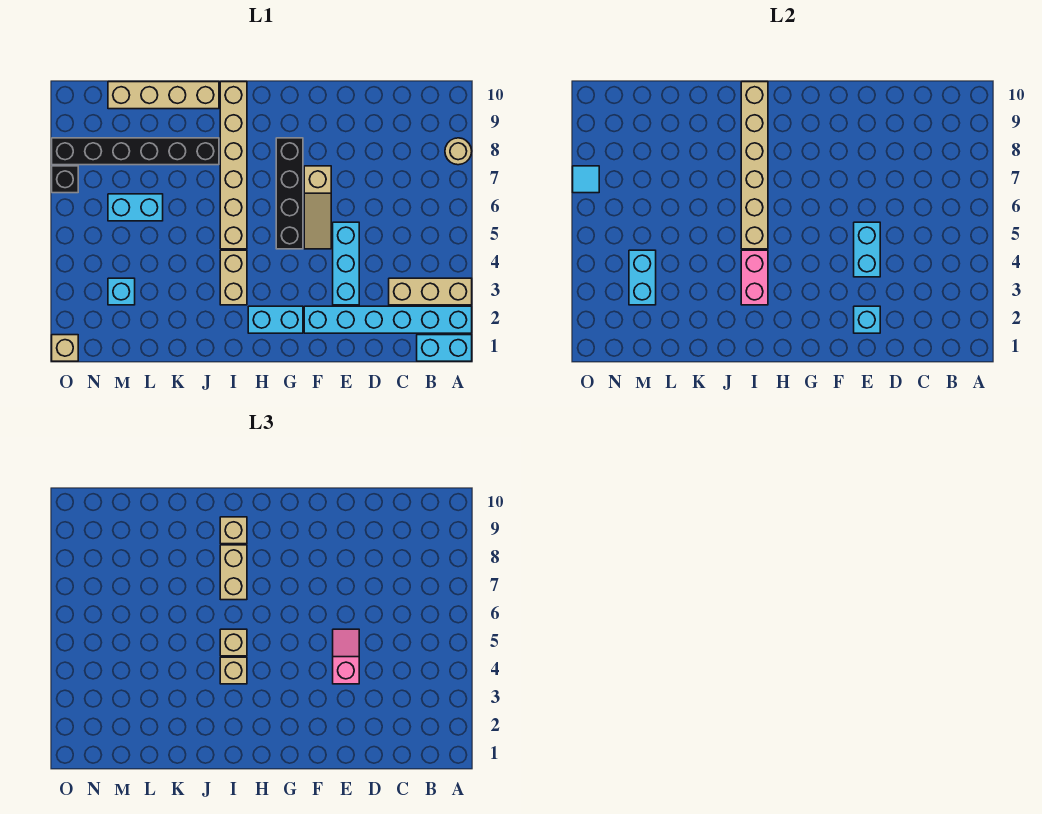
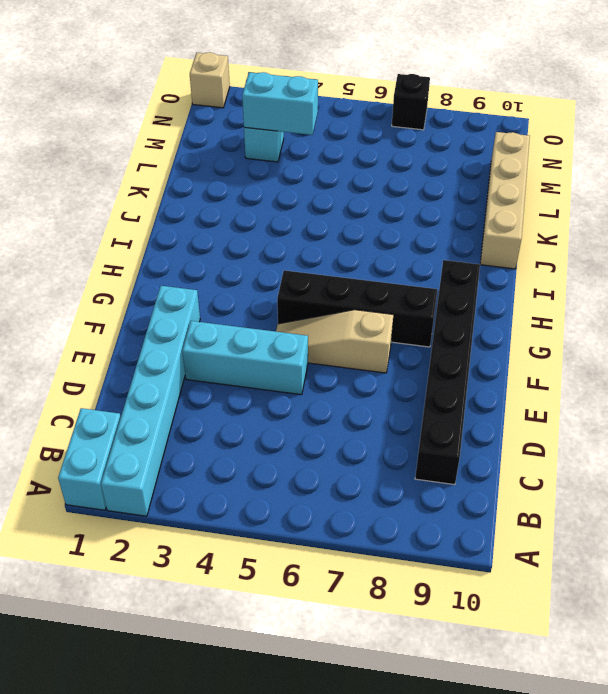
black 1x6 brick [415,260,480,485] -> black 1x6 brick moved to [52,138,219,165]
none -> tan 1x3 brick [389,278,472,305]
none -> tan 1x1 round brick [445,138,472,165]
none -> cyan 1x2 brick [248,306,303,333]

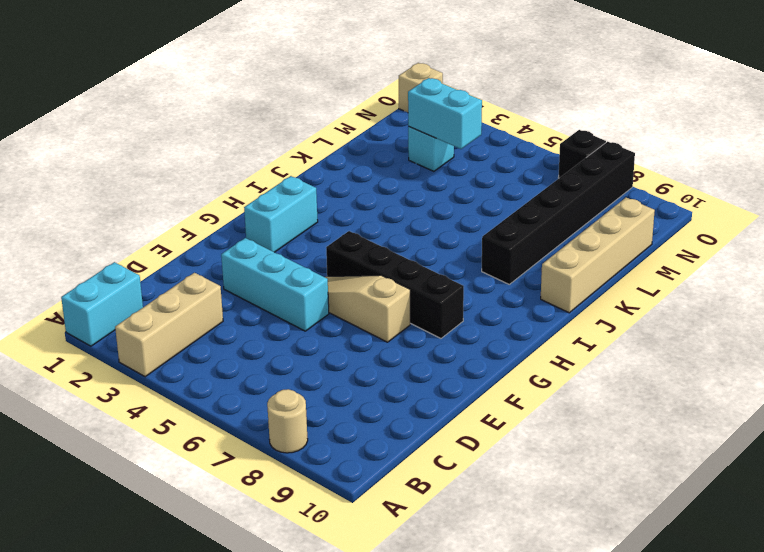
none -> cyan 1x6 brick [304,306,472,333]
none -> tan 1x2 brick [220,250,247,305]
none -> tan 1x6 brick [220,82,247,249]

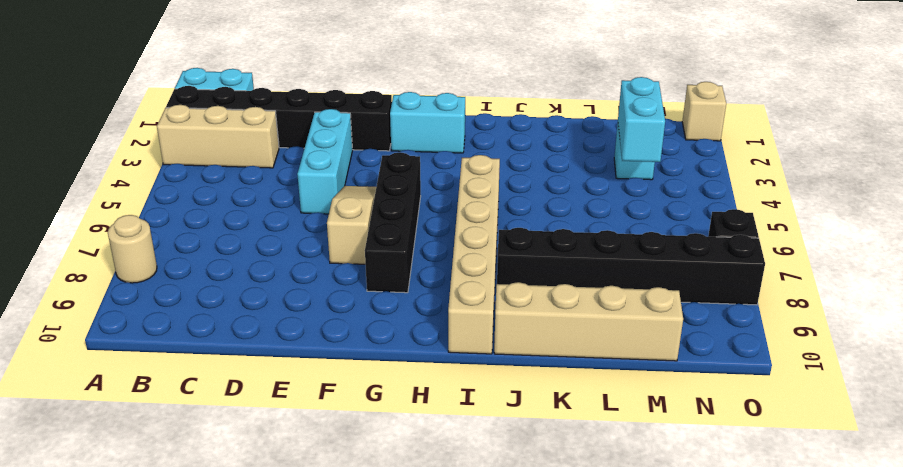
black 1x6 brick [166,86,392,151] -> cyan 1x6 brick [304,306,472,333]
none -> tan 1x2 brick [220,250,247,305]
none -> cyan 1x2 brick [108,194,163,221]
none -> cyan 1x1 brick [854,306,880,333]

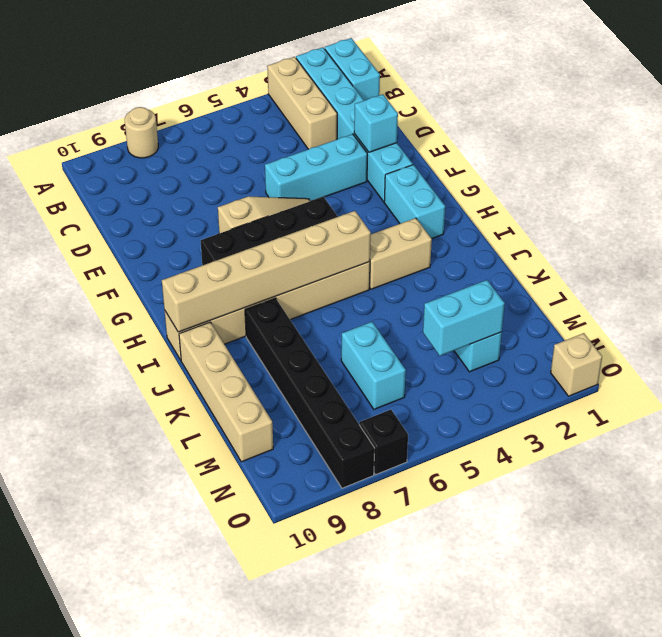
none -> cyan 1x2 brick [854,222,880,277]
none -> pink 1x2 brick [741,250,768,305]
none -> cyan 1x1 tile [573,166,599,193]

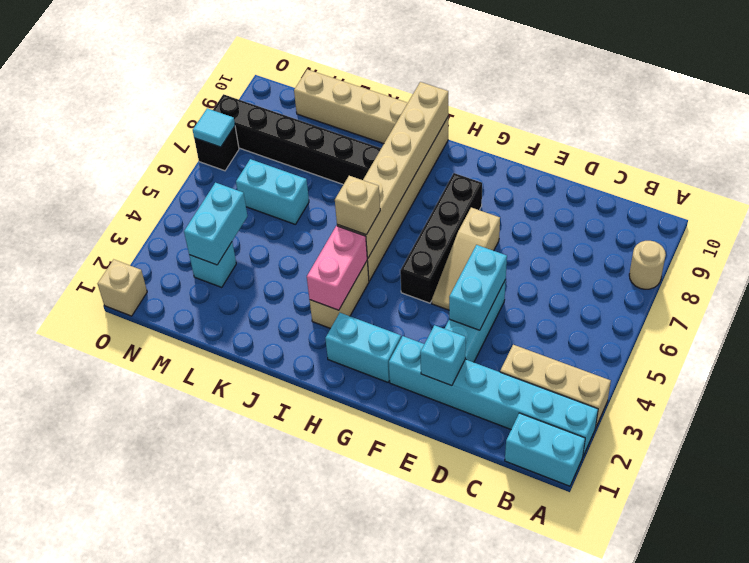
none -> pink 1x2 slope [333,629,359,684]
none -> tan 1x1 brick [220,657,247,684]
none -> tan 1x2 brick [220,545,247,600]

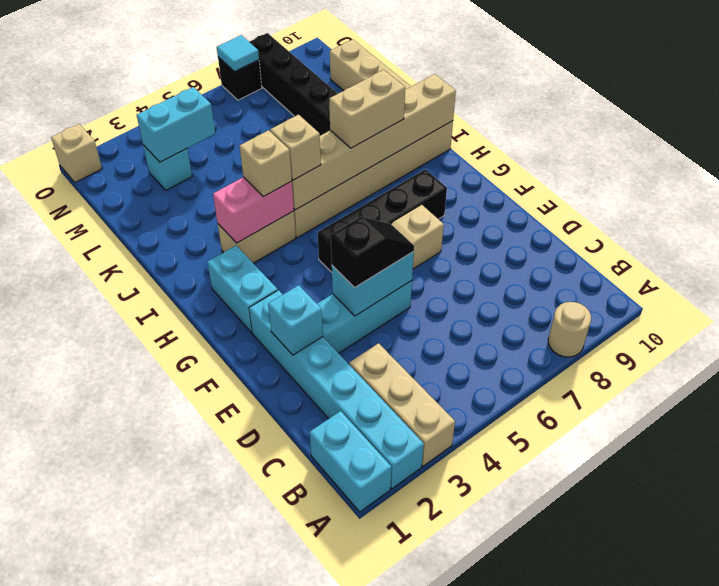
black 1x2 slope [331,216,414,288] -> pink 1x2 slope [333,629,359,684]
none -> cyan 1x2 brick [108,194,163,221]
none -> tan 1x1 brick [220,517,247,544]

